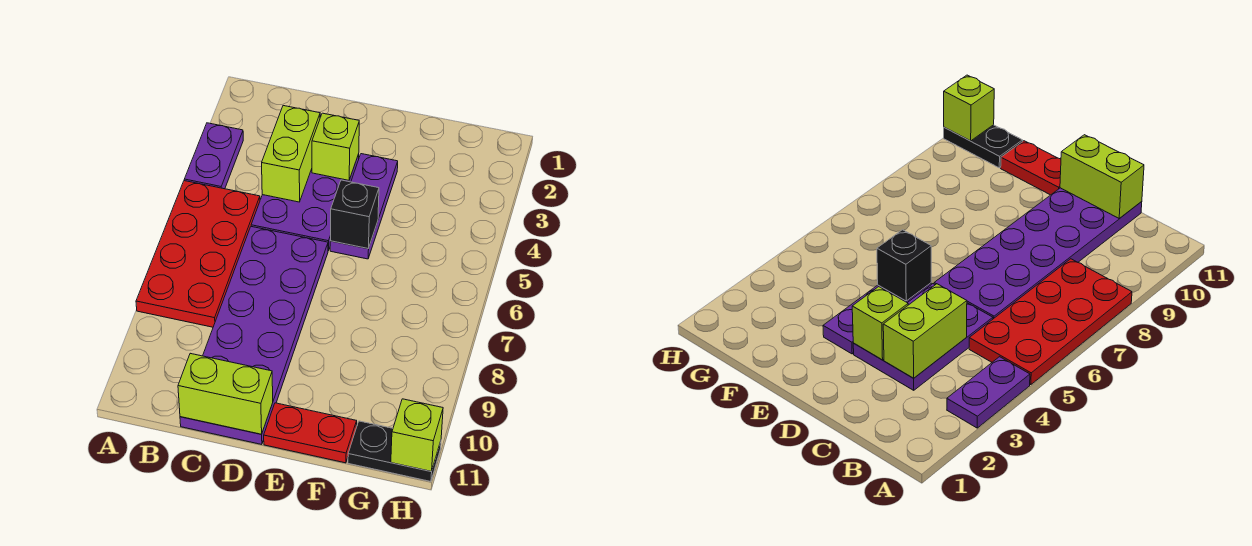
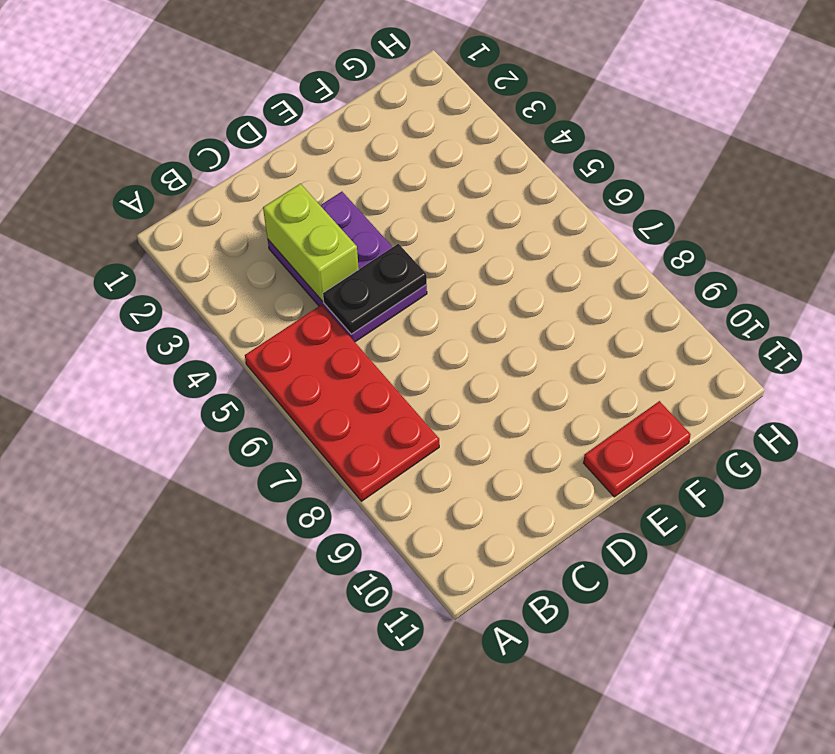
black 1x2 plate [323,244,427,334] -> black 1x2 plate moved to [348,421,441,482]
none -> purple 1x2 plate [184,123,243,189]
none -> purple 2x6 plate [180,227,328,444]
none -> purple 1x3 plate [330,154,398,259]

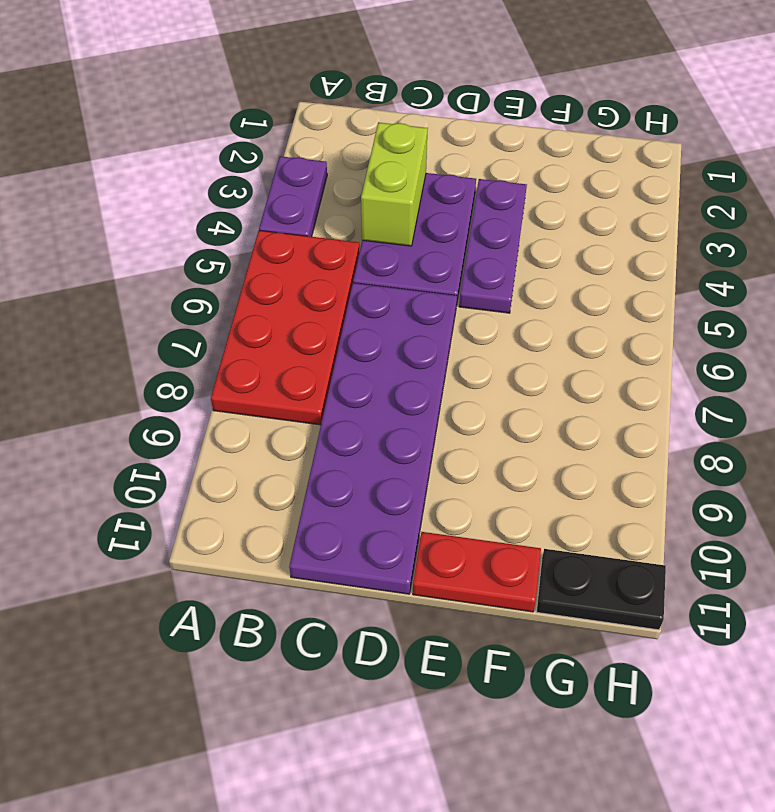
none -> lime 1x2 brick [178,353,273,434]
none -> lime 1x1 brick [312,113,359,180]
none -> black 1x1 brick [331,180,379,249]

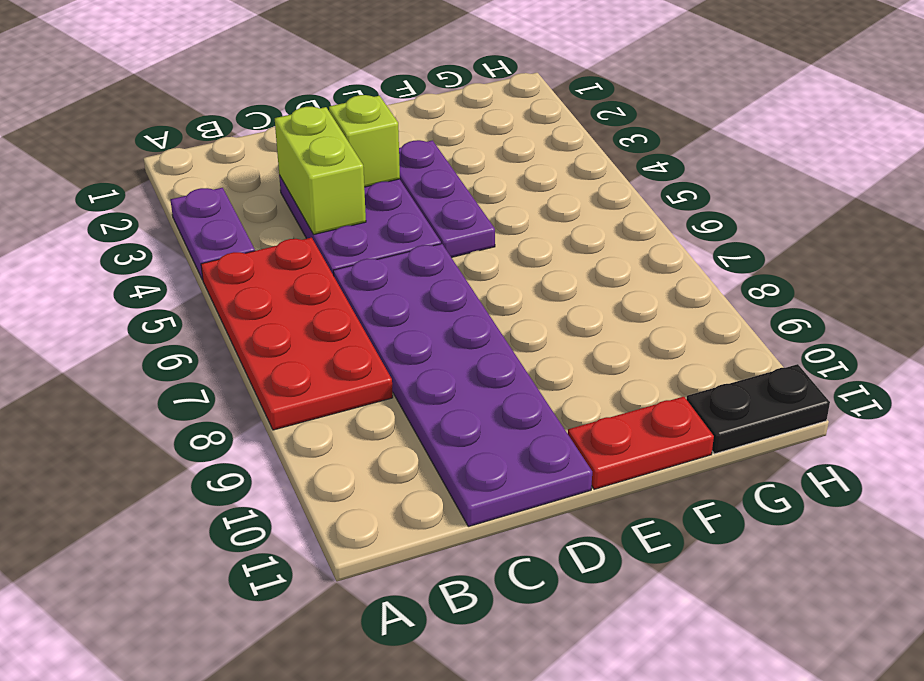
none -> lime 1x2 brick [178,353,273,434]
none -> black 1x1 brick [331,180,379,249]
none -> lime 1x1 brick [391,399,443,471]

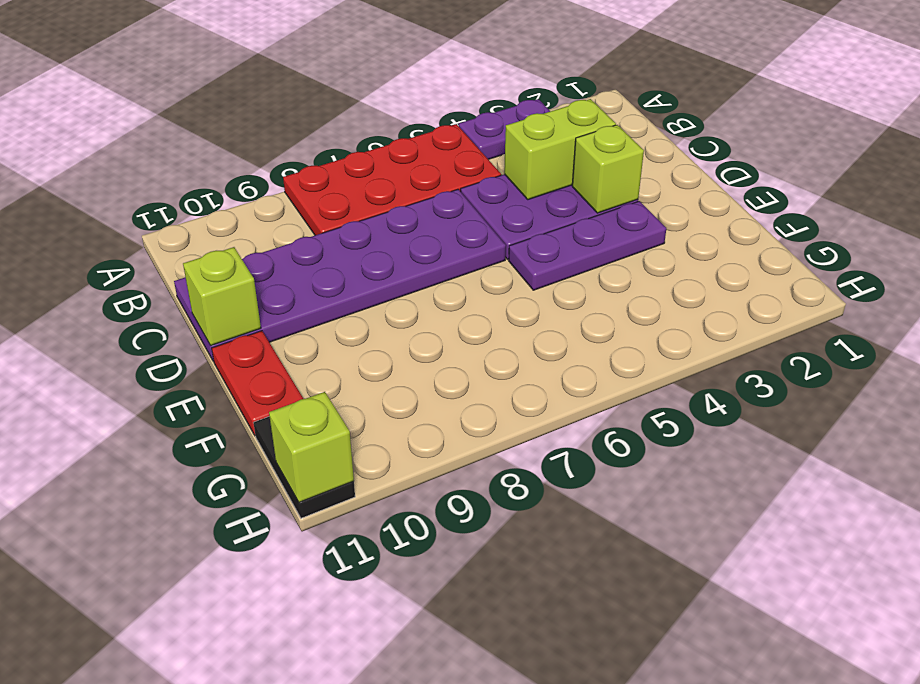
lime 1x1 brick [183,247,261,346] -> lime 1x2 brick [178,353,273,434]
none -> black 1x1 brick [331,180,379,249]

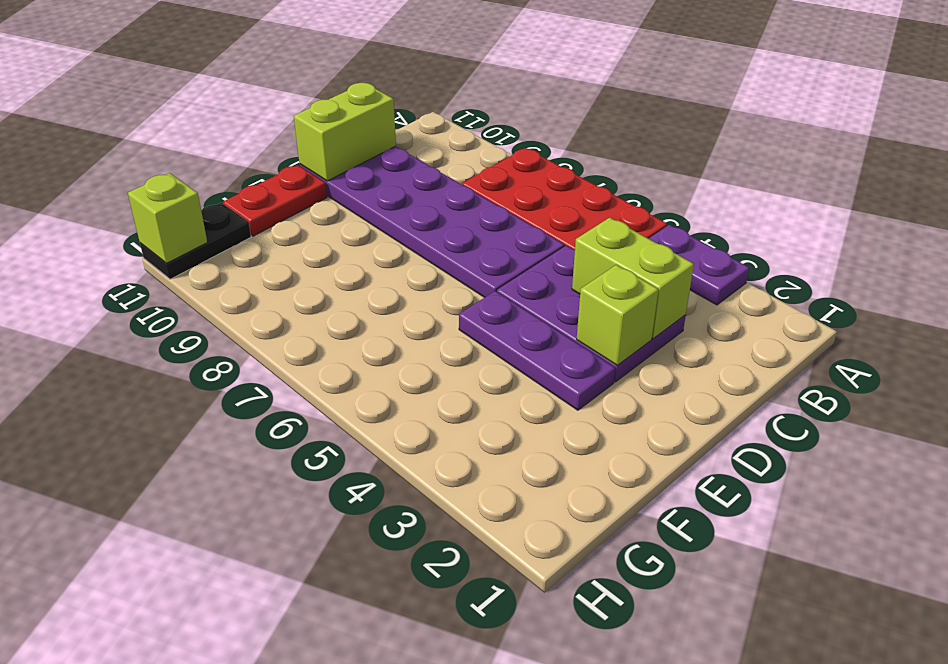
none -> black 1x1 brick [331,180,379,249]

